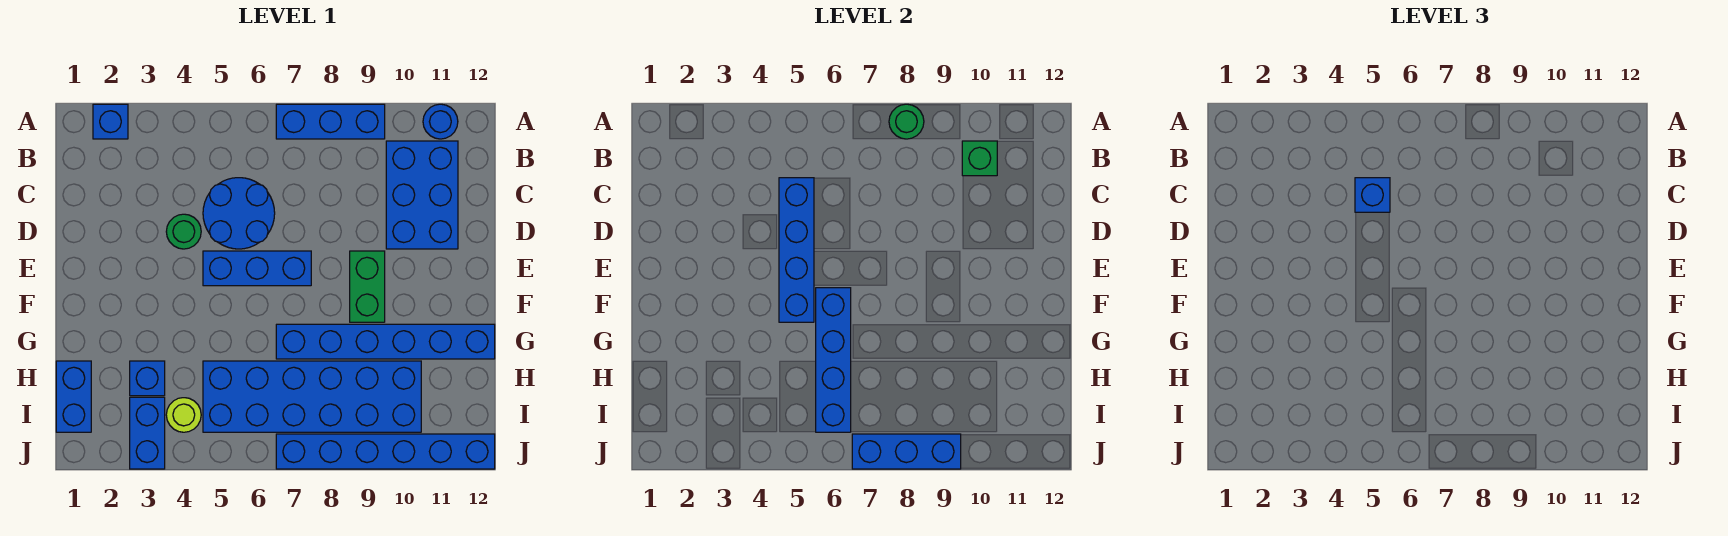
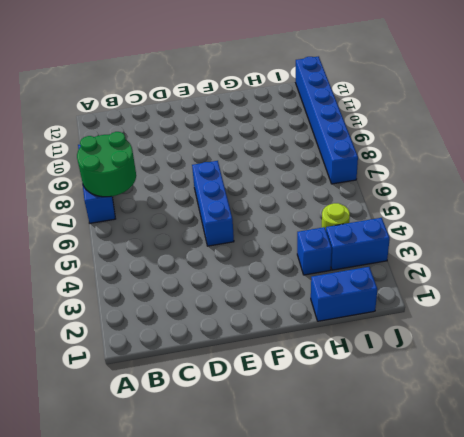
green 2x2 round brick [77,132,136,197] -> green 1x1 round brick [889,104,924,139]
none -> blue 1x1 brick [93,104,128,139]
none -> blue 1x1 round brick [423,104,458,139]
none -> blue 2x3 brick [386,141,458,249]

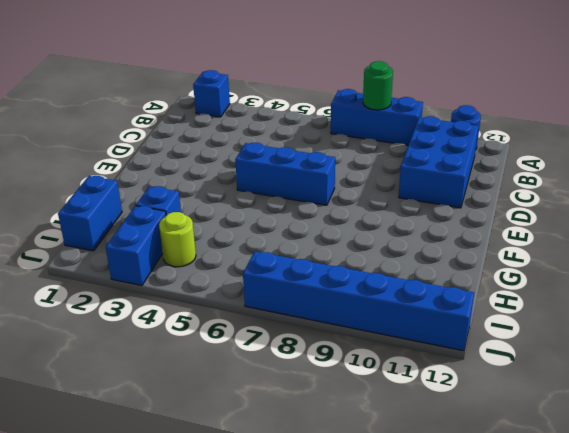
none -> blue 2x2 round brick [203,178,275,249]
none -> green 1x1 round brick [166,214,201,249]
none -> green 1x2 brick [350,251,385,322]

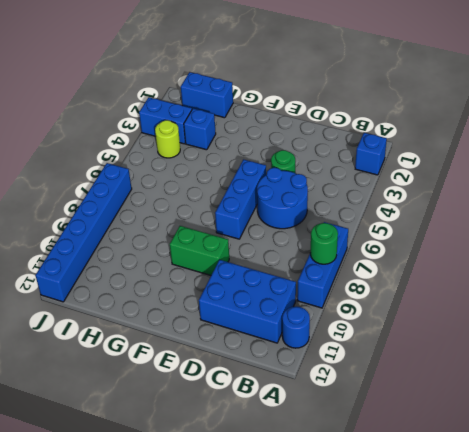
none -> blue 1x6 brick [276,324,495,359]
none -> blue 2x6 brick [203,361,421,432]
none -> green 1x1 brick [962,141,997,176]

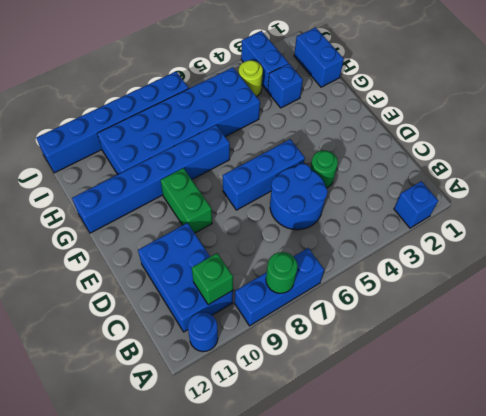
none -> blue 1x4 brick [779,178,814,322]
none -> blue 1x4 brick [816,288,851,432]
none -> blue 1x3 brick [852,434,961,469]

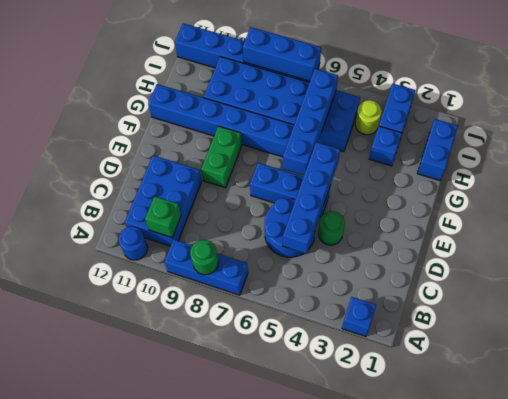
none -> blue 1x1 brick [1355,178,1390,212]

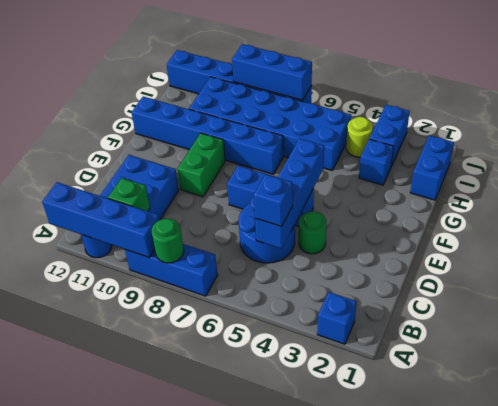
blue 1x4 brick [42,182,159,257] -> blue 1x4 brick turned to [816,288,851,432]

